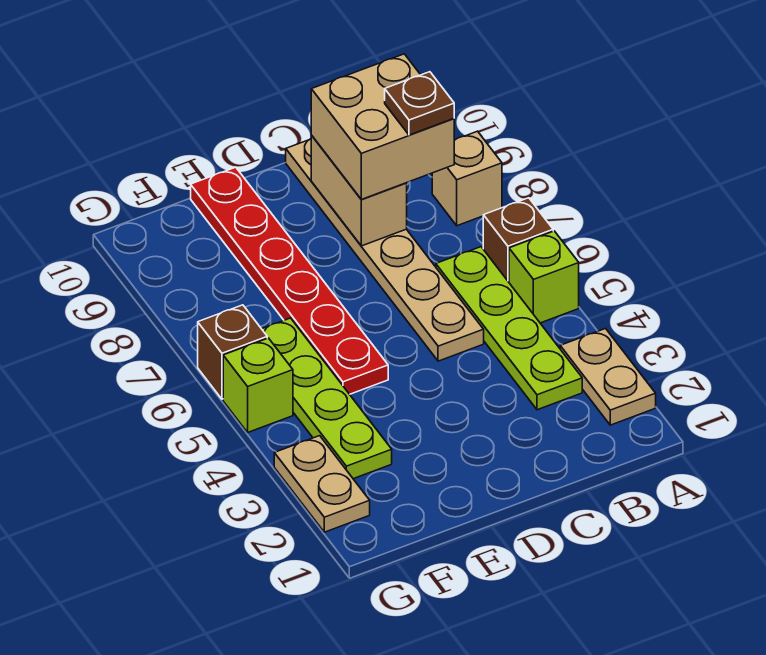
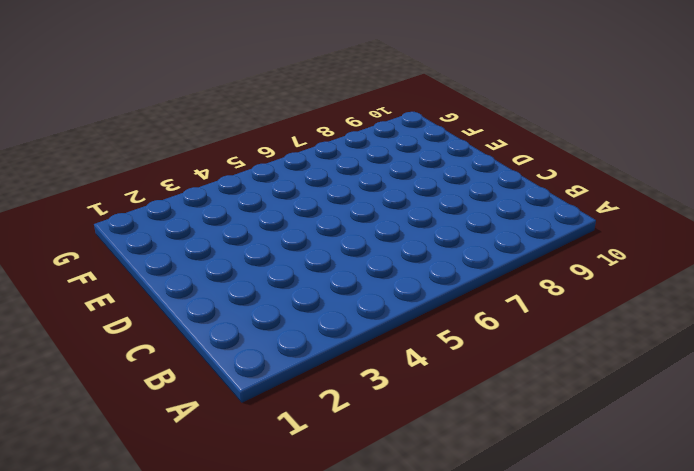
none -> tan 1x2 plate [560,329,656,425]
none -> lime 1x1 brick [509,231,579,323]
none -> brown 1x1 brick [483,198,553,282]

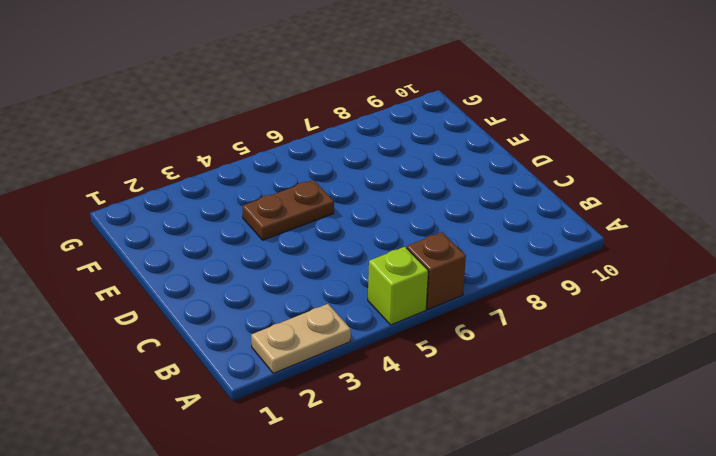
brown 1x2 plate [242,180,334,240] -> red 1x6 plate [191,167,388,394]
none -> tan 1x1 brick [432,131,502,226]
none -> lime 1x4 plate [436,247,582,410]
none -> tan 1x6 plate [286,139,484,361]

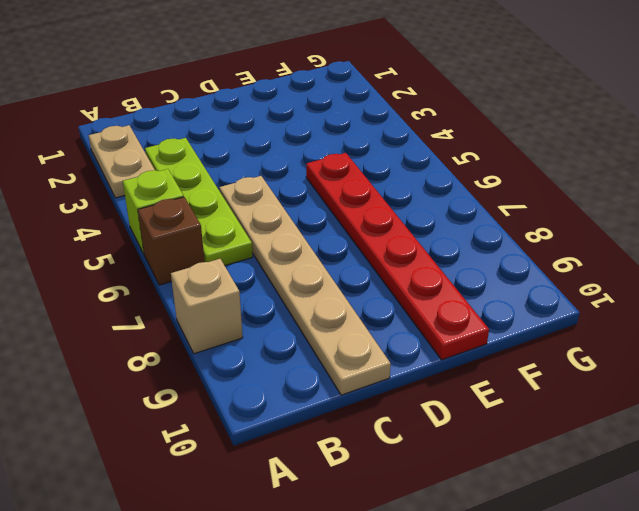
none -> lime 1x4 plate [262,318,392,479]
none -> tan 1x2 plate [274,436,370,532]
none -> lime 1x1 brick [223,338,293,432]

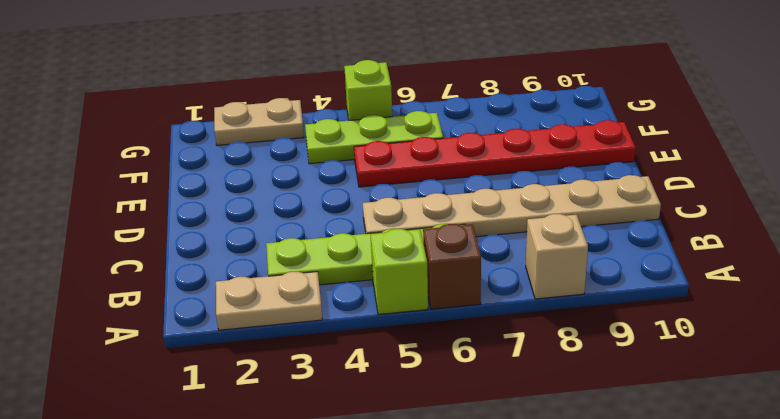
lime 1x3 plate [305,111,443,164] -> lime 1x4 plate [262,318,392,479]
none -> brown 1x1 brick [198,305,267,399]
none -> tan 1x2 brick [311,135,407,246]
none -> tan 2x2 brick [311,54,454,199]

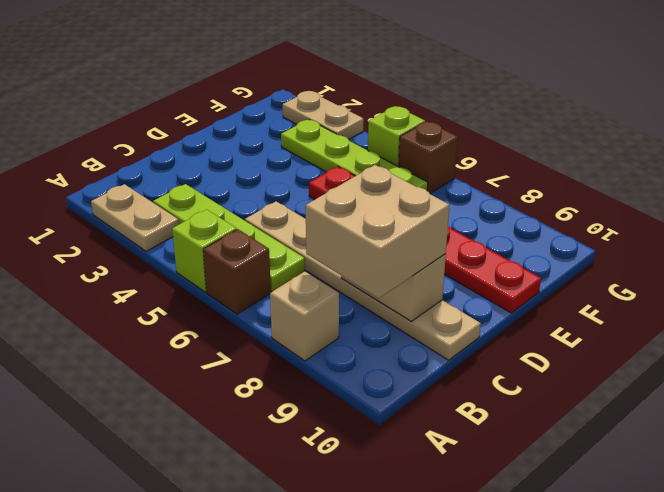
none -> brown 1x1 plate [385,72,454,135]

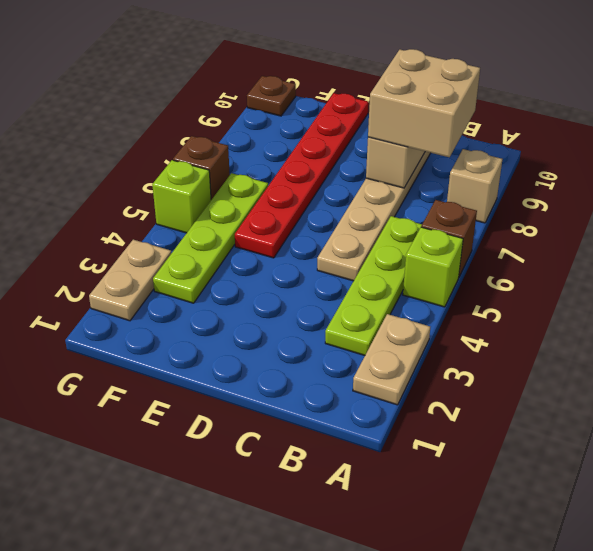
brown 1x1 plate [247,76,296,116] -> brown 1x1 plate moved to [385,72,454,135]

